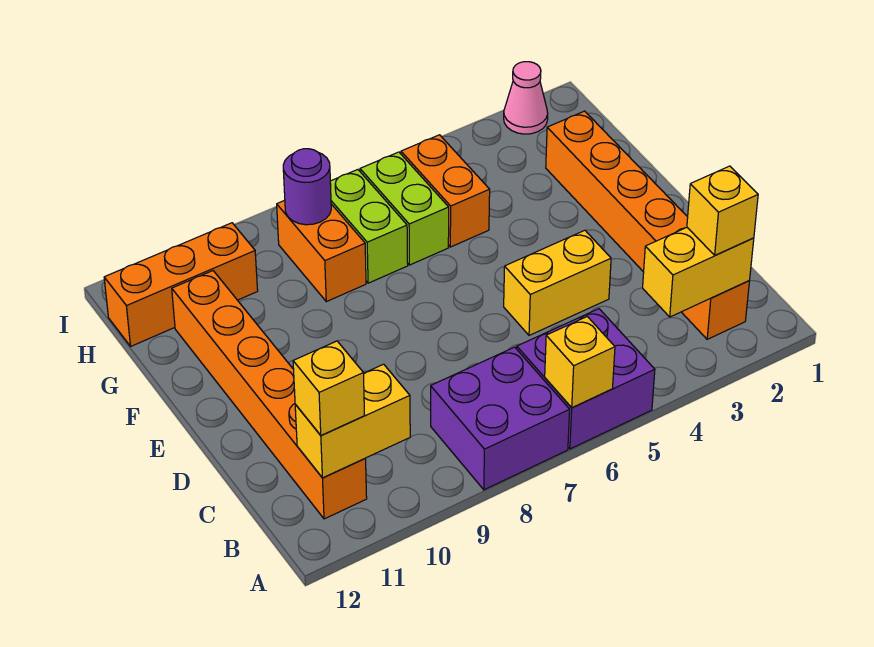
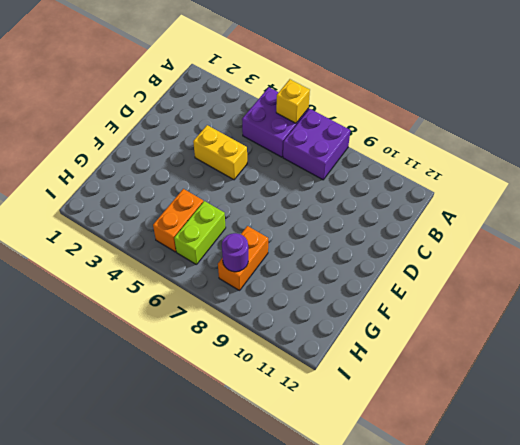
none -> orange 1x6 brick [546,111,749,339]
none -> orange 1x6 brick [172,271,367,519]
none -> lime 1x2 brick [330,170,408,283]

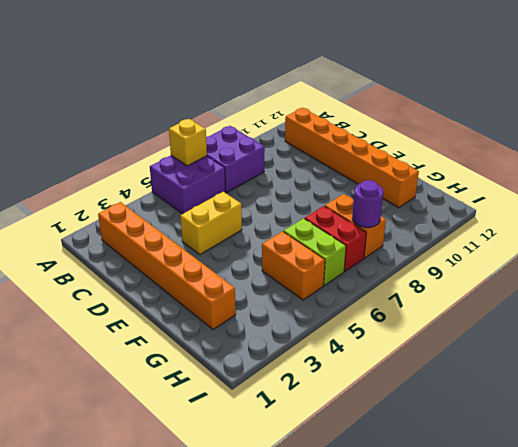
red 1x2 brick [305,206,366,271] -> lime 1x2 brick [330,170,408,283]
none -> orange 1x3 brick [104,223,258,346]
none -> pink 1x1 cone [504,62,548,134]
none -> yellow 1x2 brick [643,228,754,317]

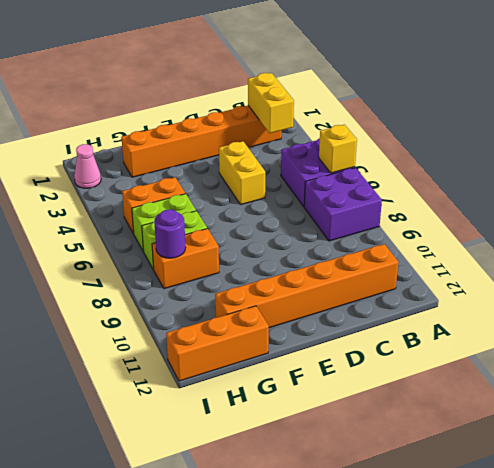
orange 1x3 brick [166,306,269,381] -> orange 1x3 brick turned to [104,223,258,346]
none -> yellow 1x2 brick [295,364,410,478]
none -> yellow 1x1 brick [687,166,758,255]
none -> yellow 1x1 brick [293,341,365,436]

